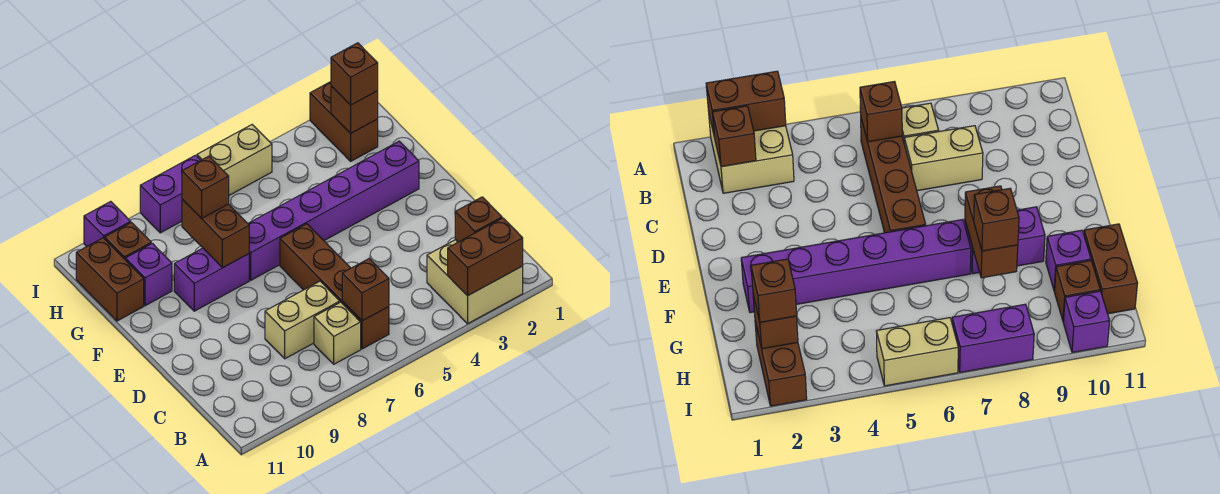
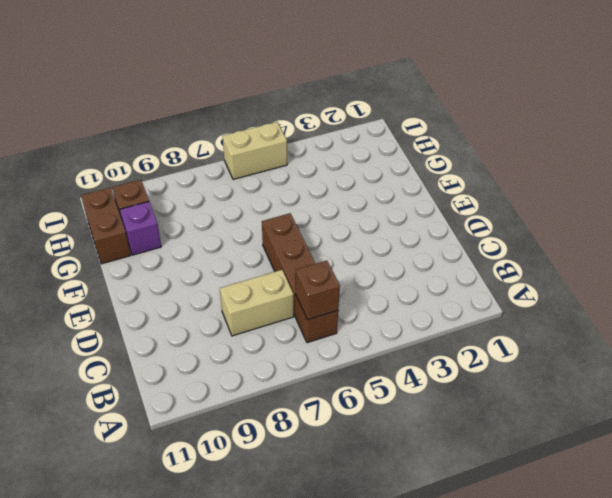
none -> tan 2x2 brick [427,240,523,324]
none -> tan 1x1 brick [314,302,361,364]
none -> purple 1x6 brick [248,141,419,280]

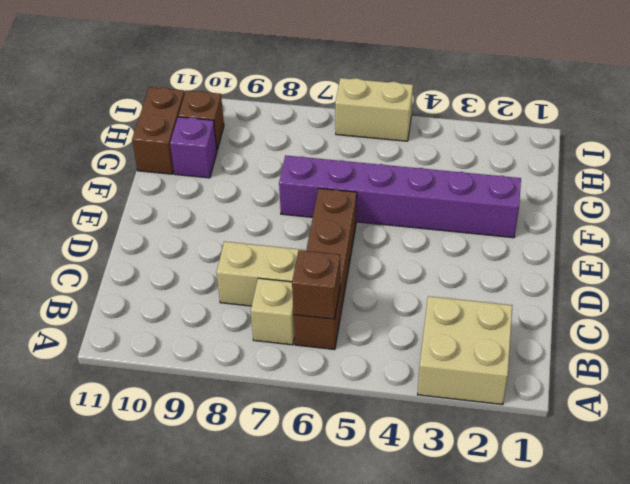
none -> purple 1x2 brick [174,248,249,311]
none -> brown 1x2 brick [310,82,378,161]
none -> purple 1x2 brick [140,155,201,233]

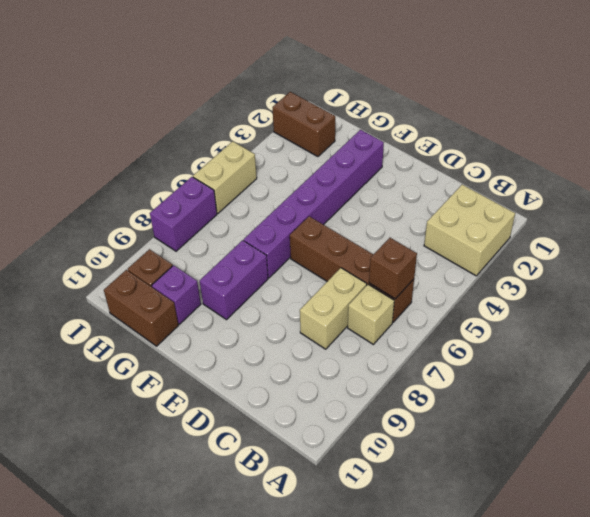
none -> purple 1x1 brick [84,201,131,247]
none -> brown 1x2 brick [448,218,523,296]
none -> brown 1x1 brick [455,197,502,242]

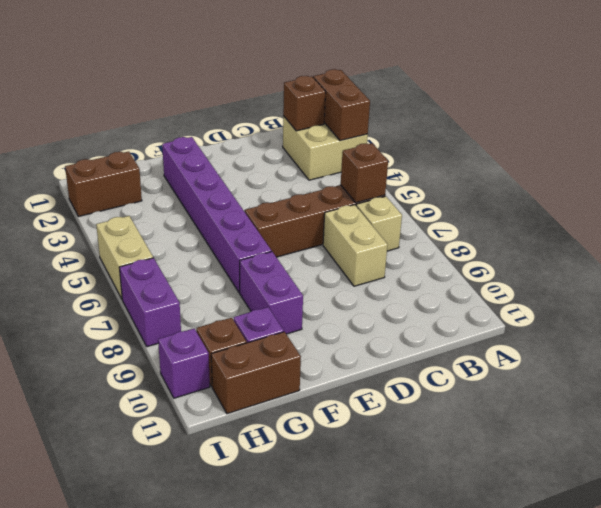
none -> brown 1x2 brick [182,199,249,268]
none -> brown 1x1 brick [331,86,378,133]
none -> brown 1x1 brick [182,156,229,218]

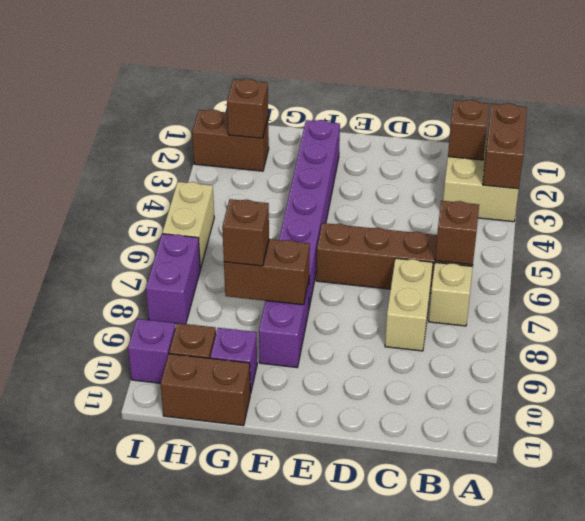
none -> brown 1x1 brick [331,43,378,105]

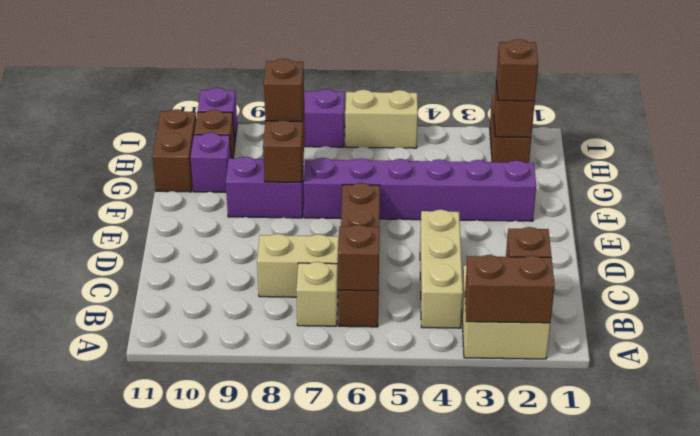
tan 1x3 brick [420,209,463,328] -> none

